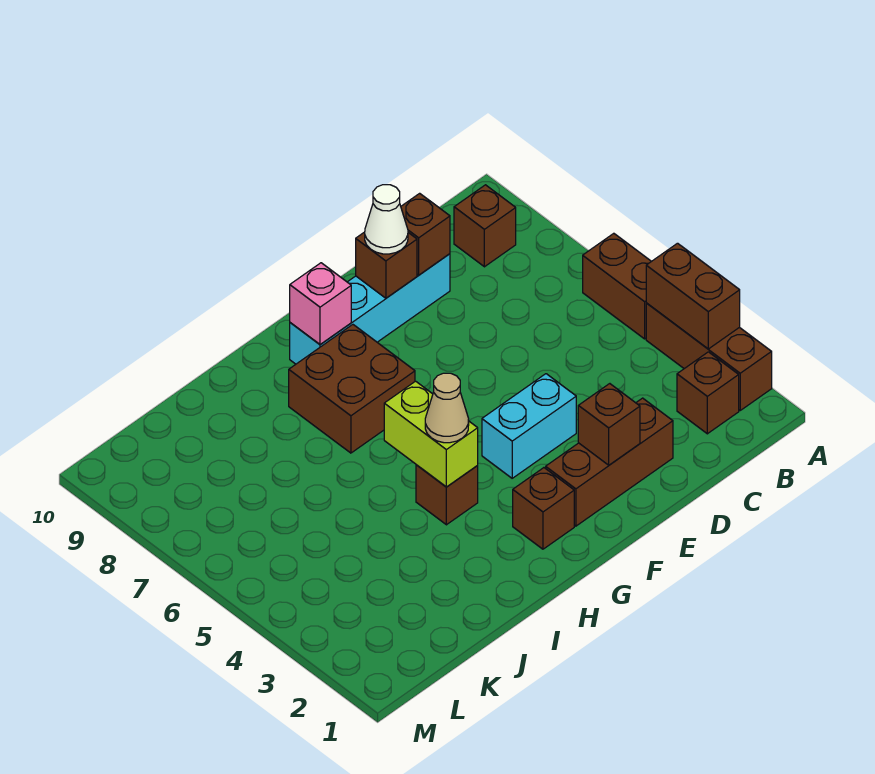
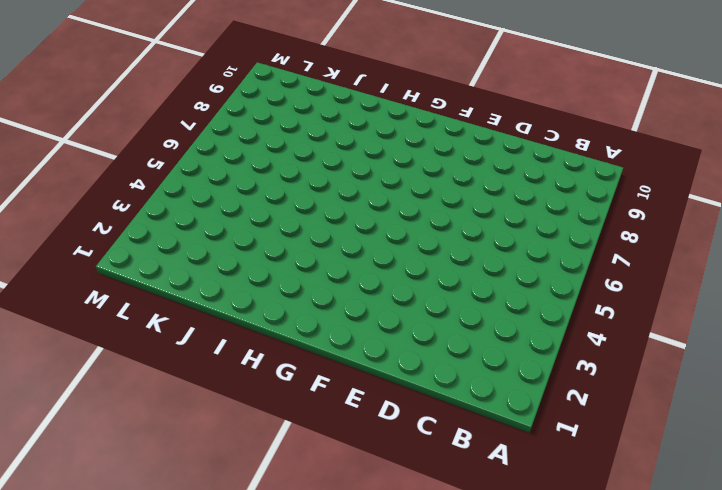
none -> brown 1x3 brick [646,303,772,410]
none -> brown 1x2 brick [583,233,651,339]
none -> brown 1x1 brick [677,352,739,434]

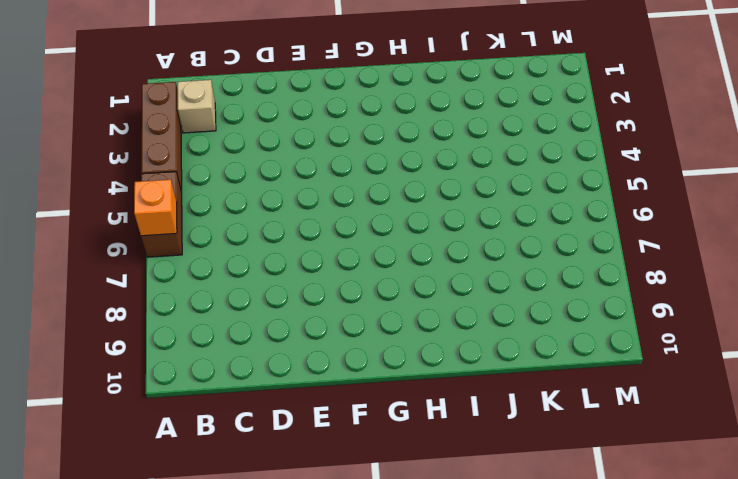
orange 1x1 brick [134,180,177,236] -> none
tan 1x1 brick [178,80,216,133] -> brown 1x1 brick [677,352,739,434]
none -> brown 1x1 brick [454,185,516,267]
none -> brown 1x3 brick [546,398,673,526]
none -> cyan 1x4 brick [290,254,450,364]

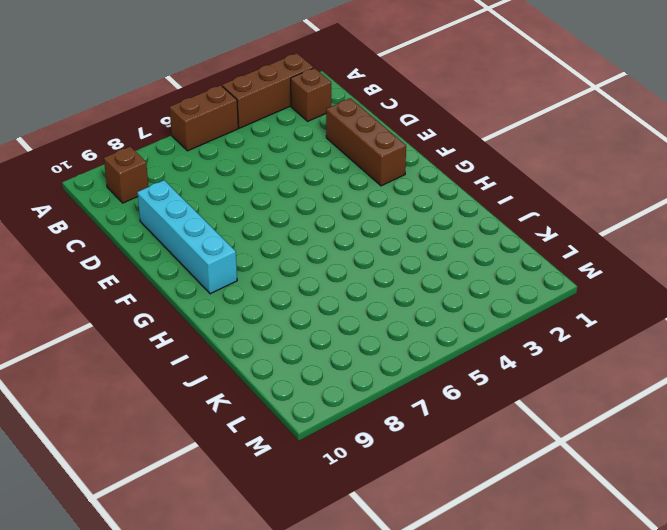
none -> cyan 1x2 brick [482,374,576,478]
none -> brown 1x1 brick [513,468,574,549]
none -> brown 2x2 brick [289,325,415,453]

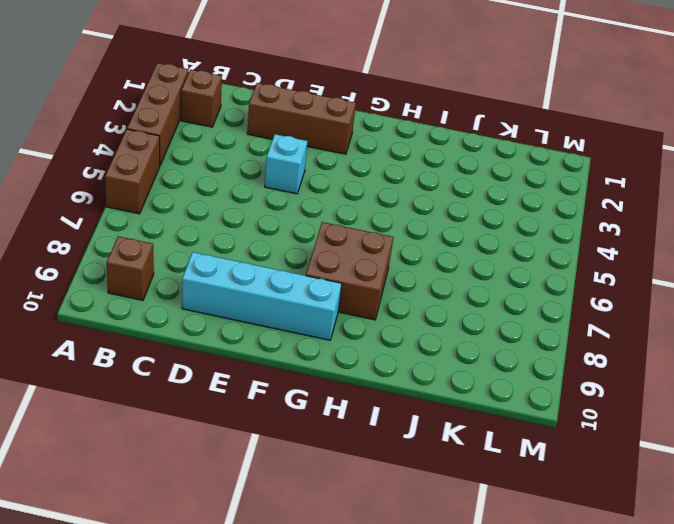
cyan 1x1 brick [265,134,307,194] -> cyan 1x2 brick [482,374,576,478]
none -> brown 1x1 brick [513,468,574,549]
none -> brown 1x1 brick [416,465,478,525]
none -> brown 1x2 brick [646,243,740,349]

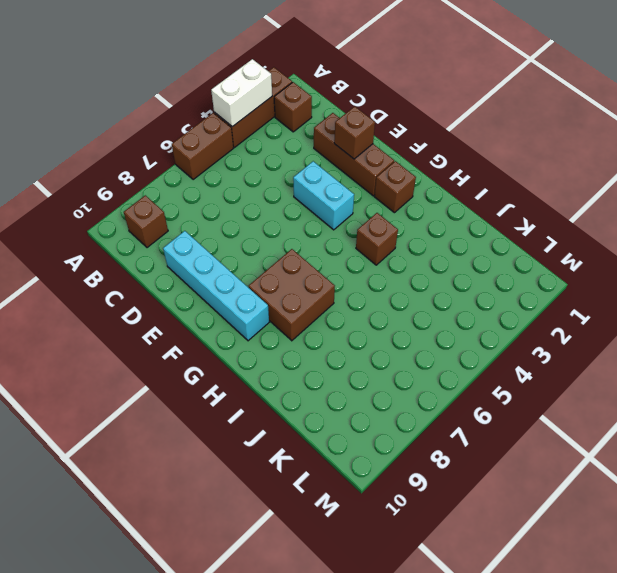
white 1x2 brick [211,59,272,127] -> brown 1x2 brick [646,243,740,349]
none -> brown 1x1 brick [401,193,450,275]
none -> brown 1x1 brick [356,232,417,298]
none -> pink 1x1 brick [290,263,351,345]

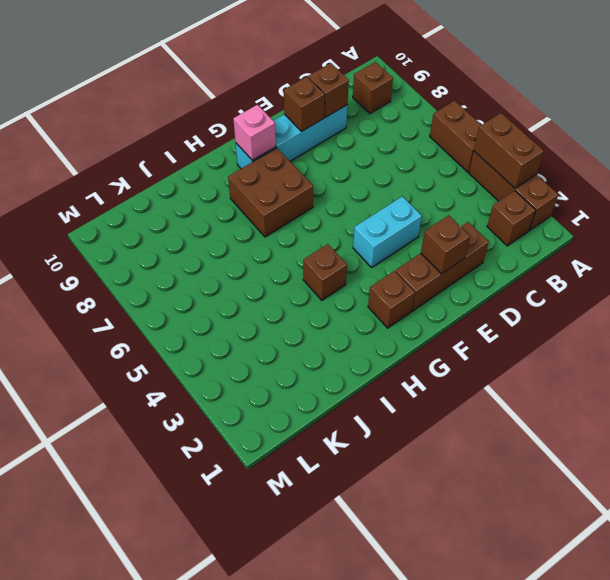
none -> lime 1x2 brick [384,381,478,487]
none -> white 1x1 cone [365,185,408,254]
none -> tan 1x1 cone [425,373,469,443]

